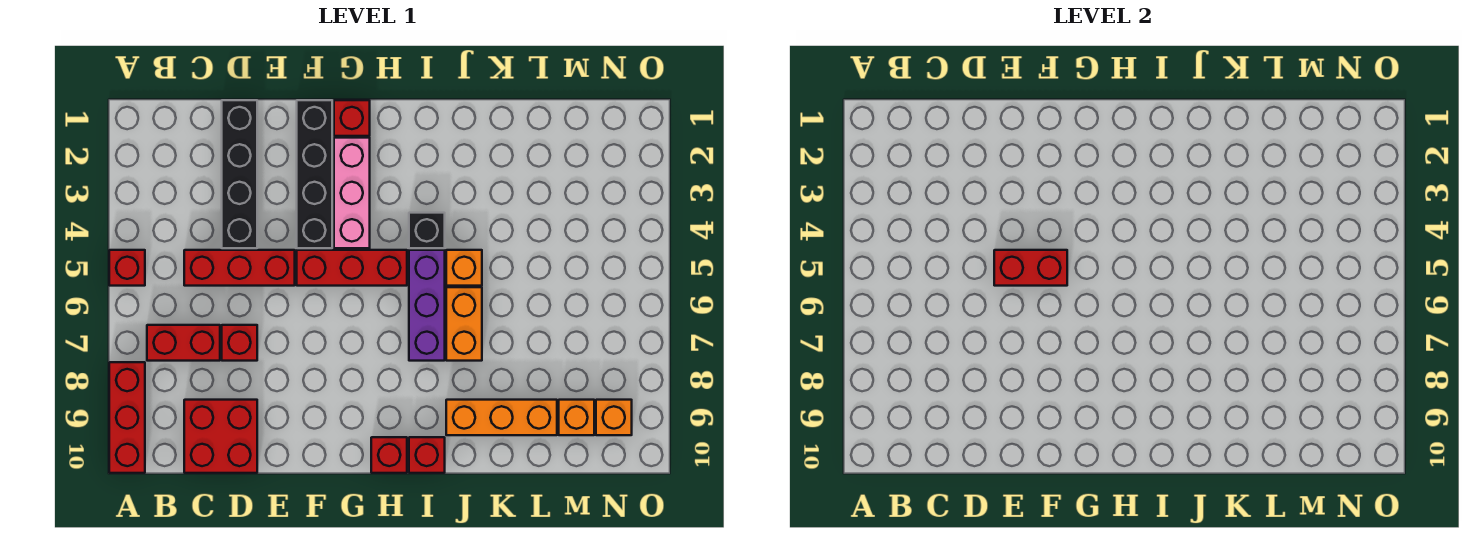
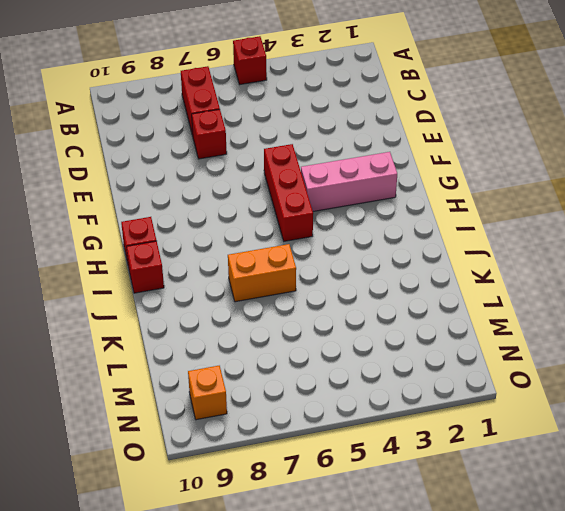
none -> red 1x3 brick [109,362,145,473]
none -> red 1x3 brick [184,250,295,286]
none -> red 2x2 brick [184,400,257,473]

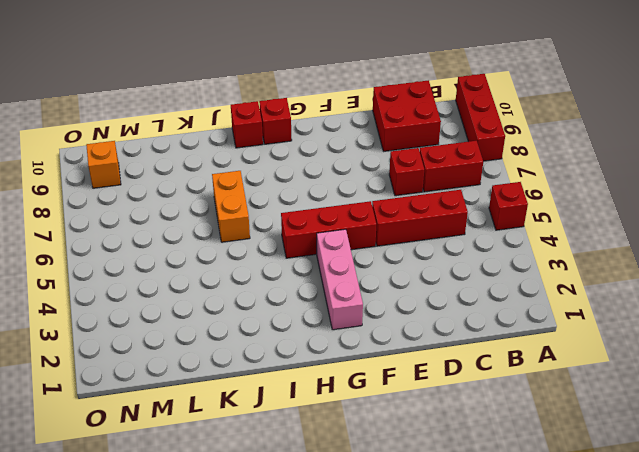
none -> black 1x4 brick [222,100,257,248]
none -> black 1x4 brick [297,100,332,248]
none -> red 1x1 brick [334,100,370,136]

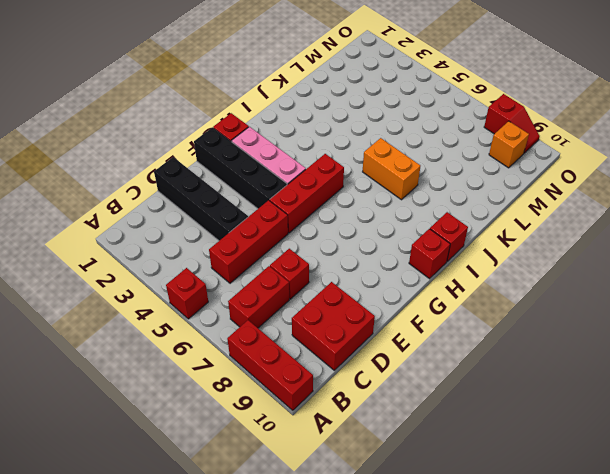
red 1x2 slope [484,94,540,153] -> none
none -> black 1x1 brick [409,213,445,248]
none -> purple 1x3 brick [409,250,445,361]
none -> orange 1x1 brick [446,250,482,286]

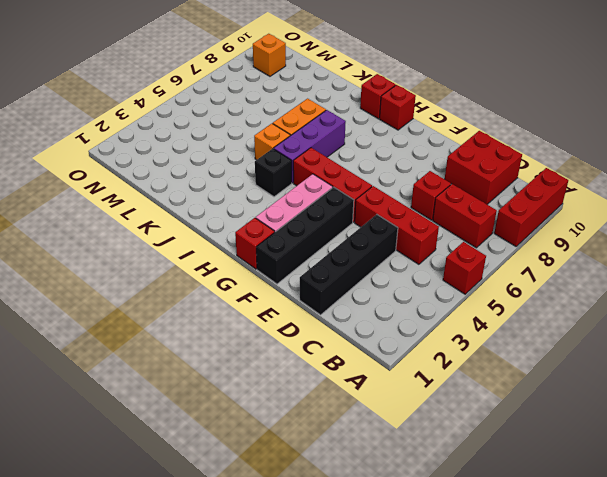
none -> orange 1x3 brick [446,400,557,435]
none -> orange 1x1 brick [559,400,594,435]
none -> red 1x2 brick [994,250,1067,286]

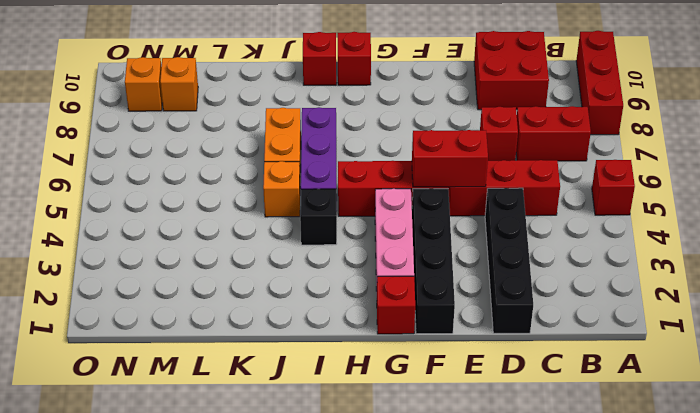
none -> orange 1x3 brick [446,400,557,435]

